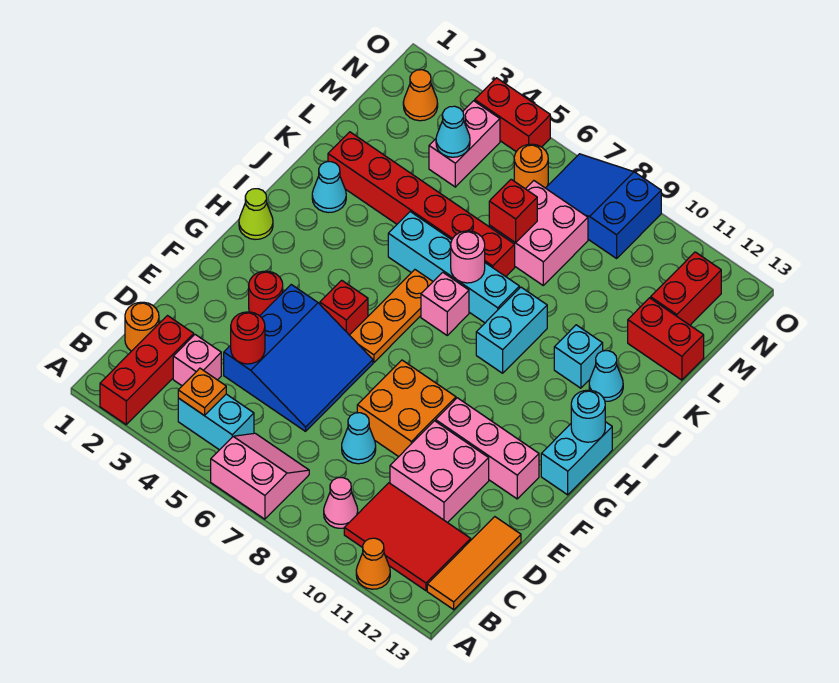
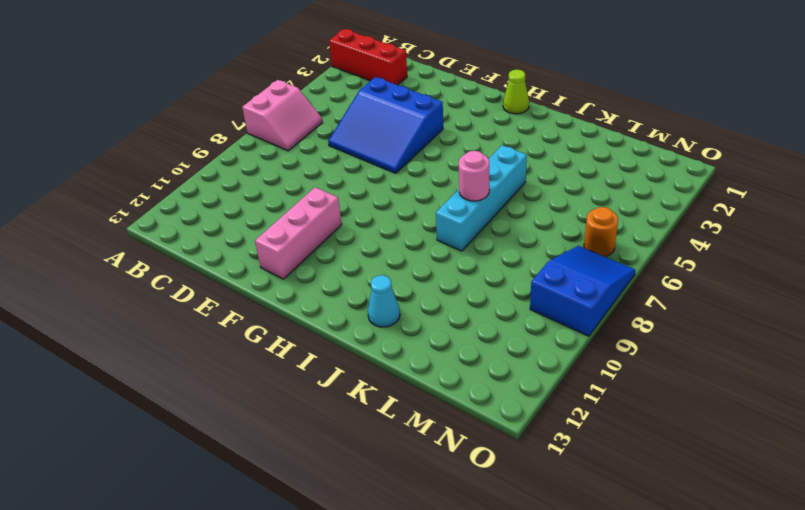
none -> orange 1x1 cone [356,538,390,589]
none -> cyan 1x2 brick [178,394,254,450]
none -> pink 1x1 cone [324,478,358,528]
none -> red 2x3 tile [344,483,471,591]

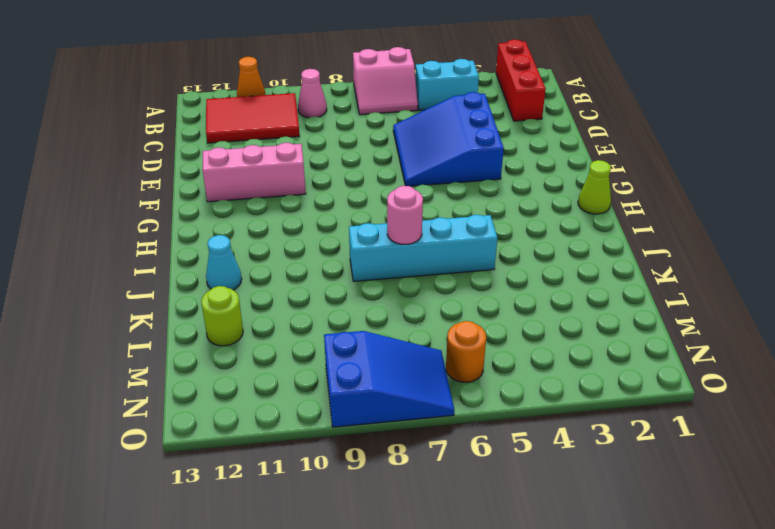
lime 1x1 round brick [201,286,243,346] -> red 1x2 brick [628,298,704,380]
none -> orange 1x3 tile [427,517,521,610]
none -> orange 1x1 round brick [125,302,159,351]
none -> pink 1x1 brick [173,335,221,386]
none -> cyan 1x1 cone [342,413,376,464]

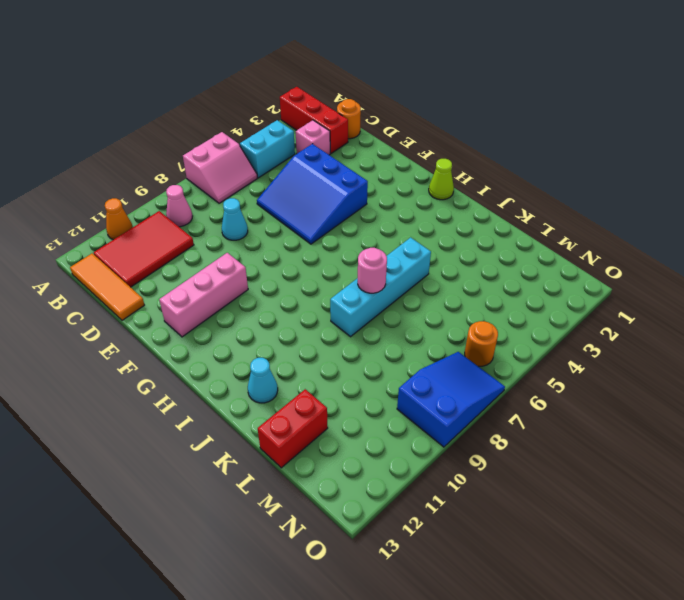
none -> pink 2x2 brick [390,421,489,523]
none -> orange 2x2 brick [357,360,456,457]
none -> red 1x1 round brick [249,271,283,316]
none -> red 1x1 brick [320,280,368,335]

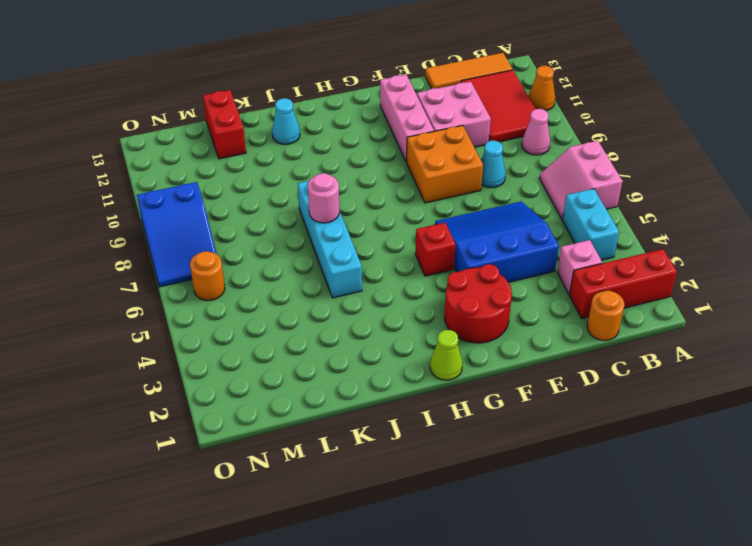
red 2x2 round brick [444,264,512,343] -> red 1x1 round brick [249,271,283,316]
none -> orange 1x3 plate [350,270,433,362]
none -> cyan 1x2 brick [541,422,612,495]
none -> pink 1x1 brick [421,272,469,335]
none -> cyan 1x2 brick [476,287,547,373]

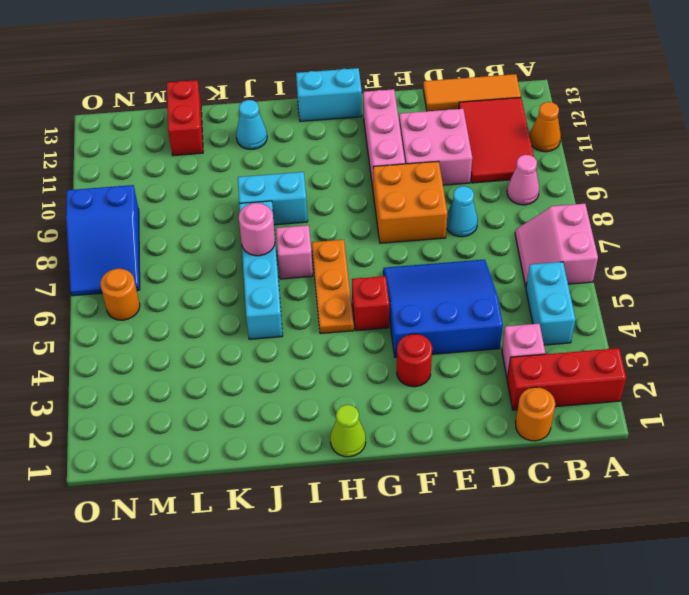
orange 1x3 plate [312,240,354,334] -> orange 1x3 plate turned to [350,270,433,362]
none -> cyan 1x1 cone [312,162,346,213]
none -> cyan 1x1 brick [554,325,603,388]
none -> red 1x6 brick [328,132,515,277]
none -> pink 2x2 brick [489,181,588,285]

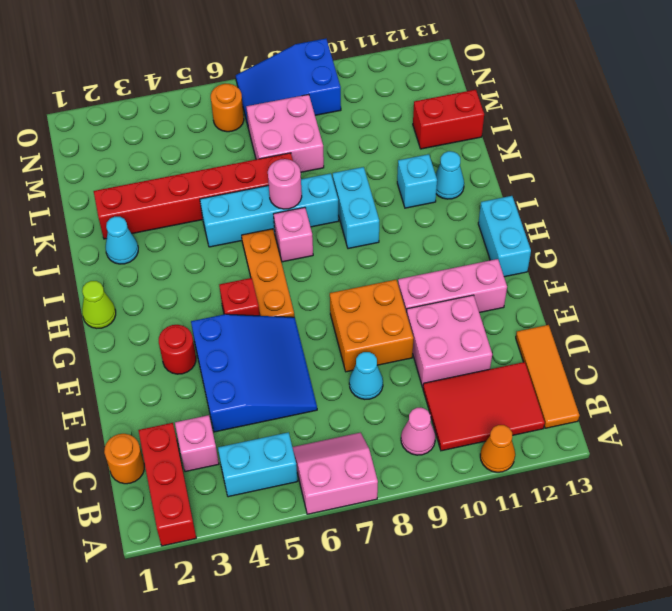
none -> pink 1x2 brick [429,101,500,187]
none -> red 1x2 brick [651,252,721,325]
none -> orange 1x1 cone [403,70,438,121]
none -> red 1x2 brick [475,78,550,152]

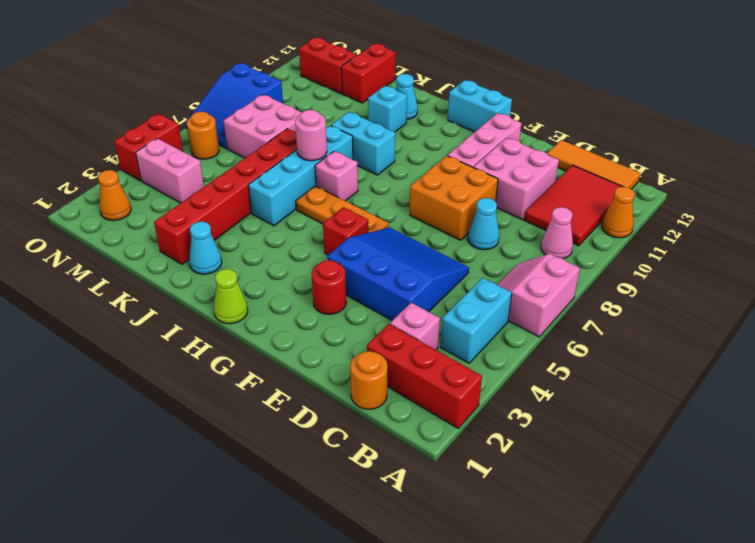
none -> orange 1x1 plate [178,368,226,415]
none -> red 1x1 round brick [231,312,265,364]
none -> cyan 1x1 round brick [571,390,605,442]
none -> red 1x1 brick [489,179,537,243]

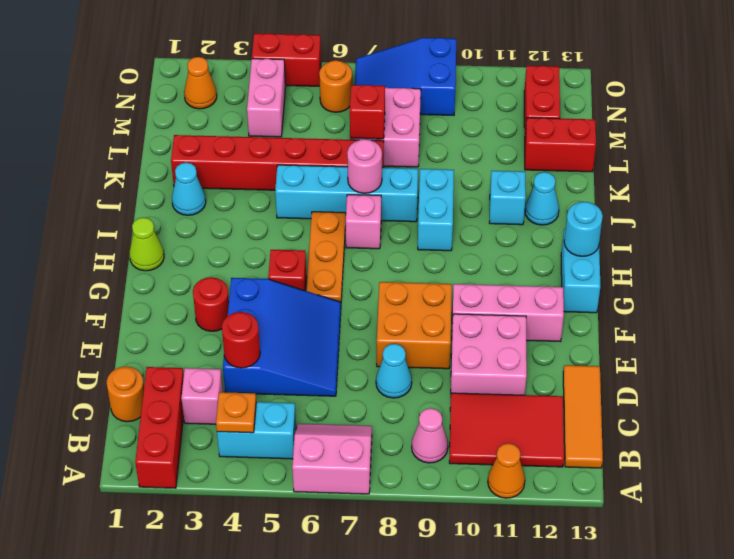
none -> cyan 1x1 cone [436,106,470,157]

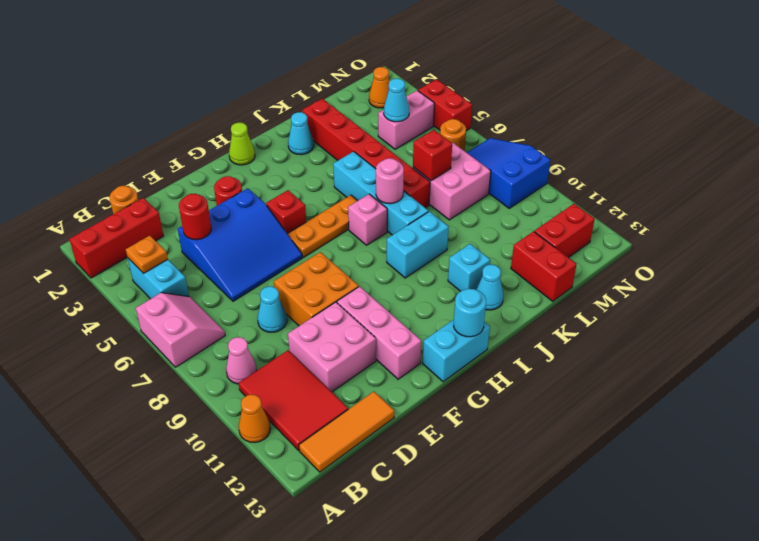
none -> pink 1x1 brick [173,335,221,386]

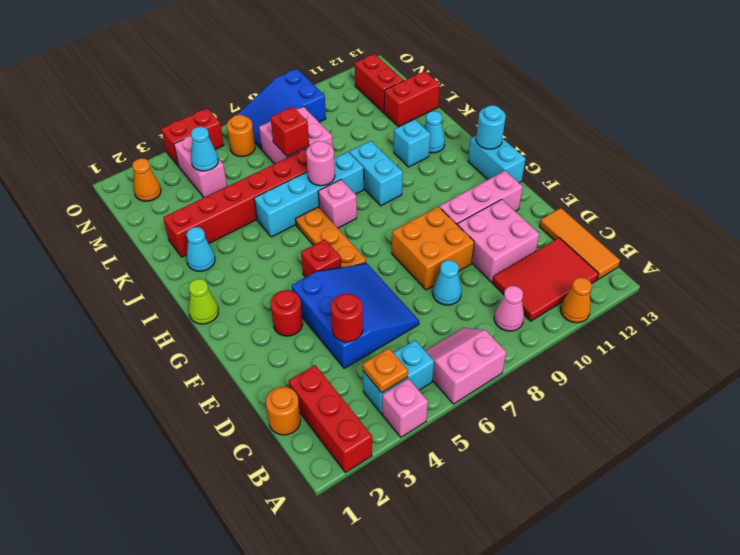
pink 1x1 brick [382,379,428,437] -> pink 1x1 brick moved to [173,335,221,386]

